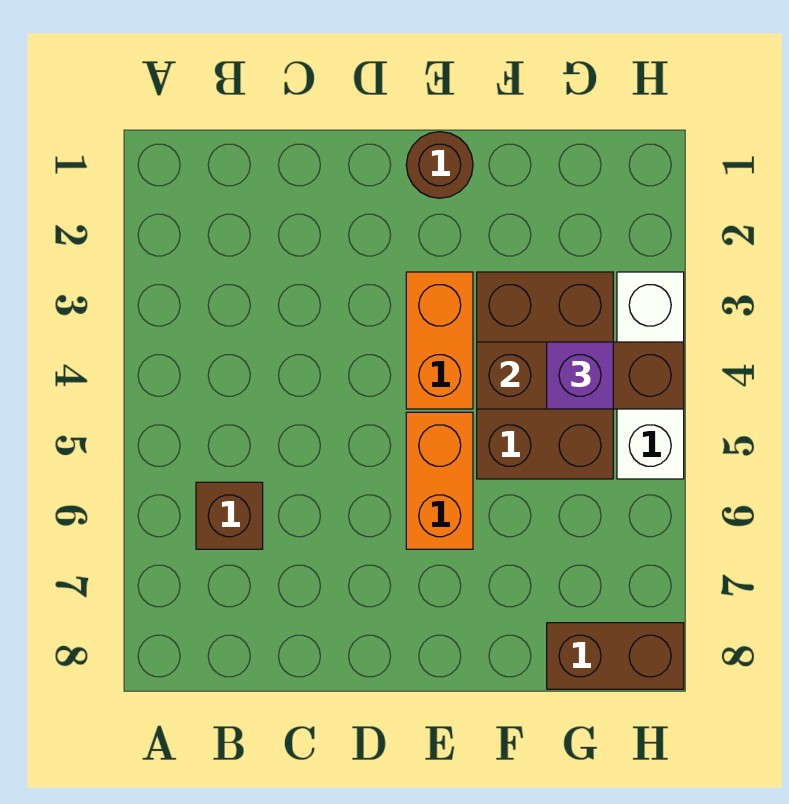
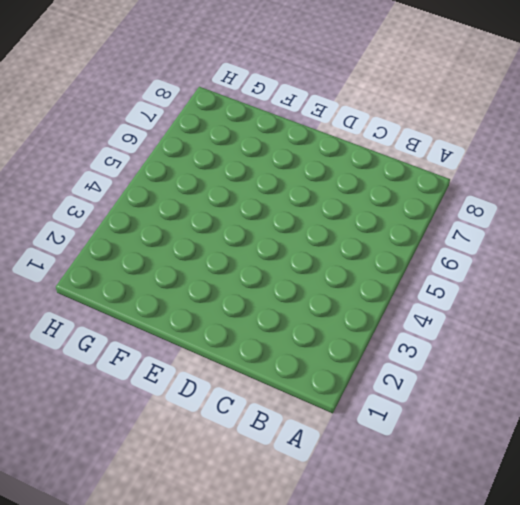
none -> brown 1x1 brick [196,482,263,549]
none -> brown 1x1 round brick [406,132,473,198]

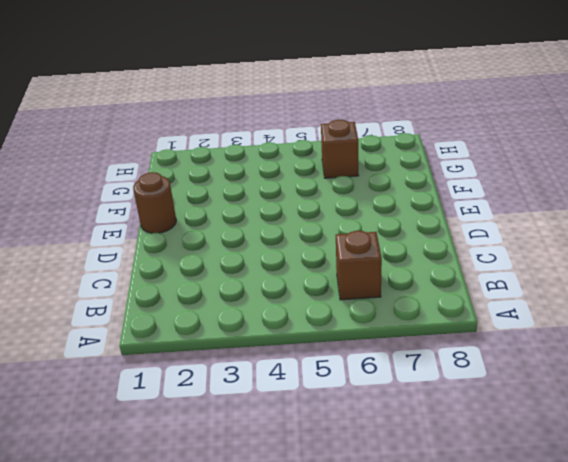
brown 1x1 brick [321,120,359,178] -> none
none -> orange 1x2 brick [406,272,473,409]
none -> orange 1x2 brick [406,412,473,549]

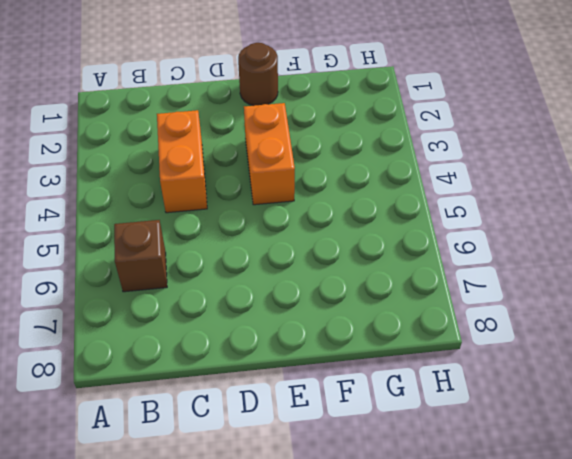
orange 1x2 brick [157,110,207,213] -> orange 1x2 brick moved to [406,412,473,549]
none -> brown 2x3 brick [477,272,613,479]
none -> brown 1x2 brick [547,623,684,689]

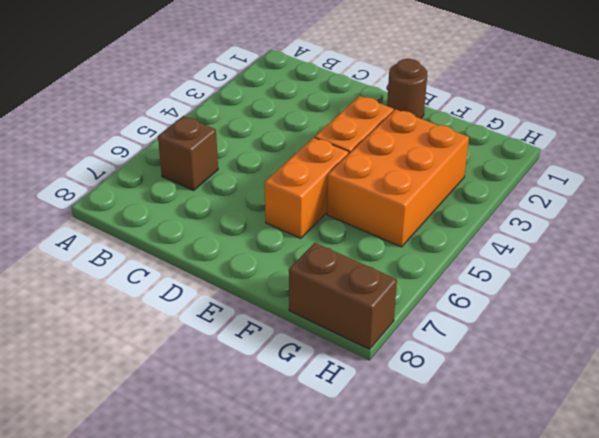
orange 2x3 brick [327,109,469,247] -> brown 2x3 brick [477,272,613,479]
none -> white 1x3 brick [617,272,684,479]
none -> brown 1x3 brick [477,342,684,409]

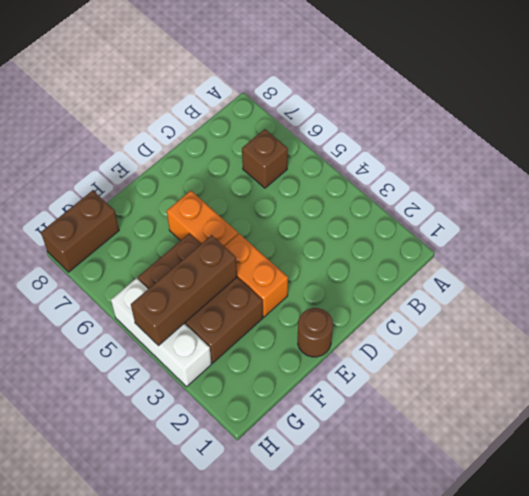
none -> purple 1x1 brick [547,342,613,409]

